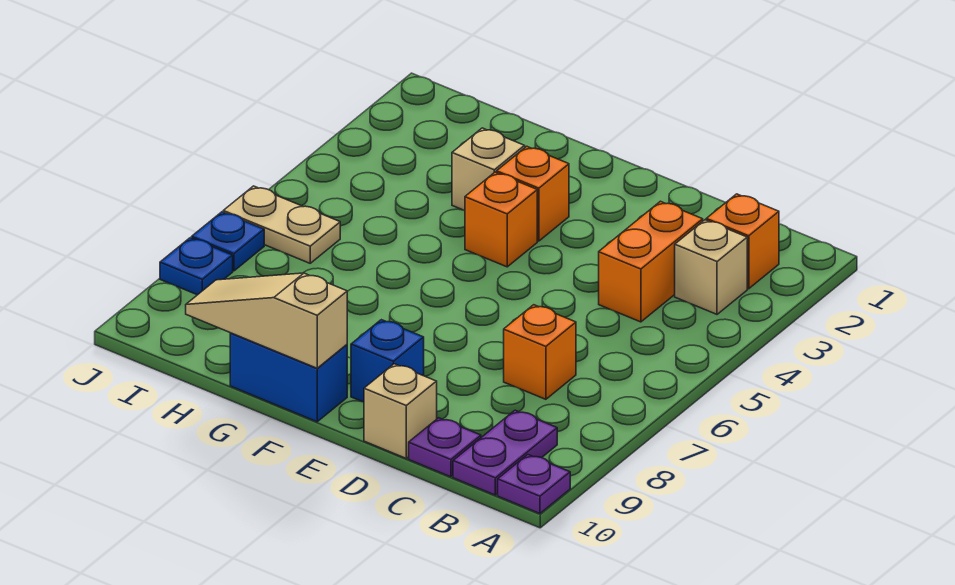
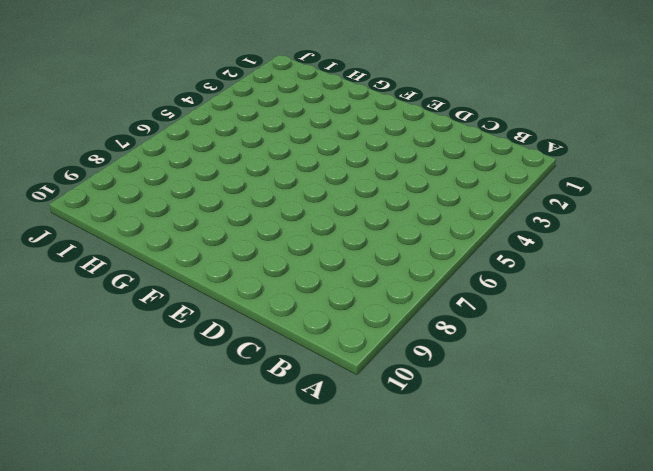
none -> purple 1x1 plate [498,455,570,514]
none -> orange 1x1 brick [706,194,779,289]
none -> tan 1x1 brick [675,220,747,314]

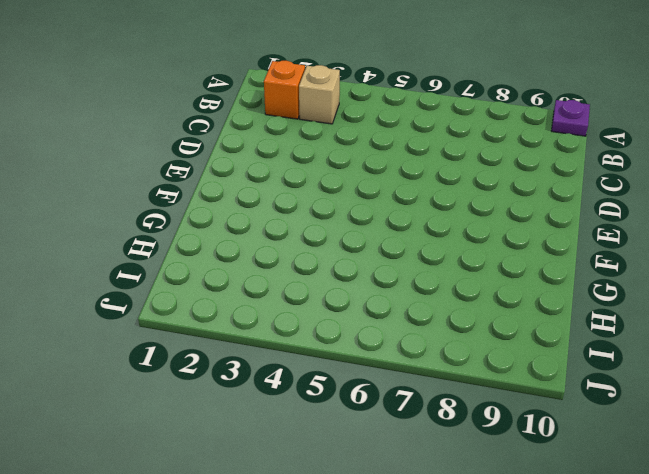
none -> purple 1x2 plate [453,410,557,495]
none -> orange 1x2 brick [599,201,703,322]
none -> orange 1x1 brick [504,305,576,399]

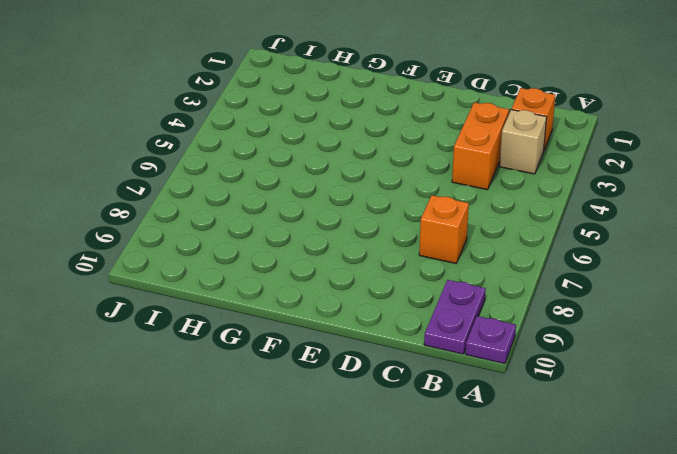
none -> purple 1x1 plate [409,418,481,477]
none -> tan 1x1 brick [364,364,437,458]
none -> blue 1x1 brick [351,320,424,402]

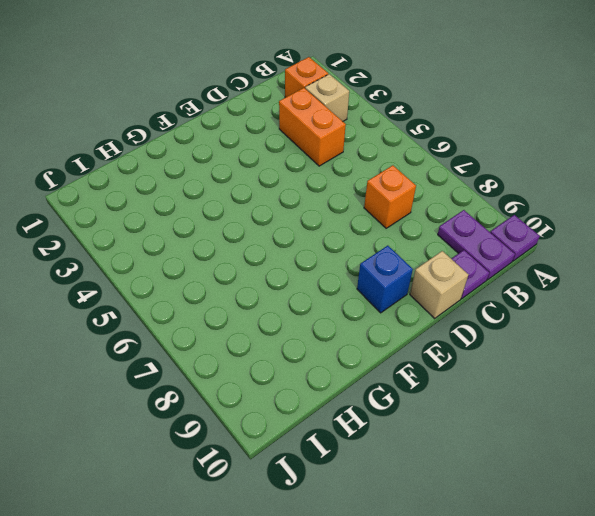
none -> orange 1x1 brick [497,146,569,241]
none -> orange 1x1 brick [465,172,537,267]
none -> blue 1x2 brick [230,333,347,422]

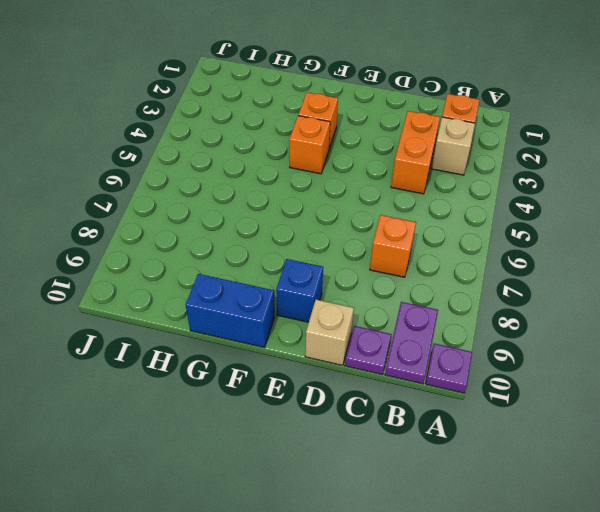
none -> tan 1x1 brick [452,128,525,211]
none -> tan 1x2 plate [223,186,340,263]
none -> blue 1x1 plate [192,212,264,271]

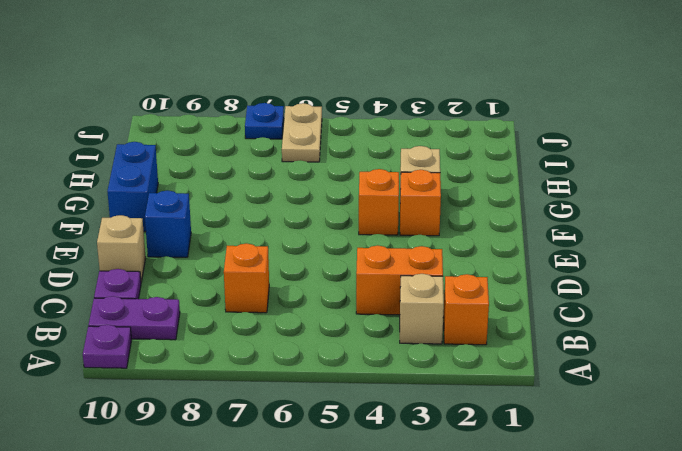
none -> blue 1x1 plate [160,238,233,295]
none -> tan 1x3 slope [186,273,347,368]

